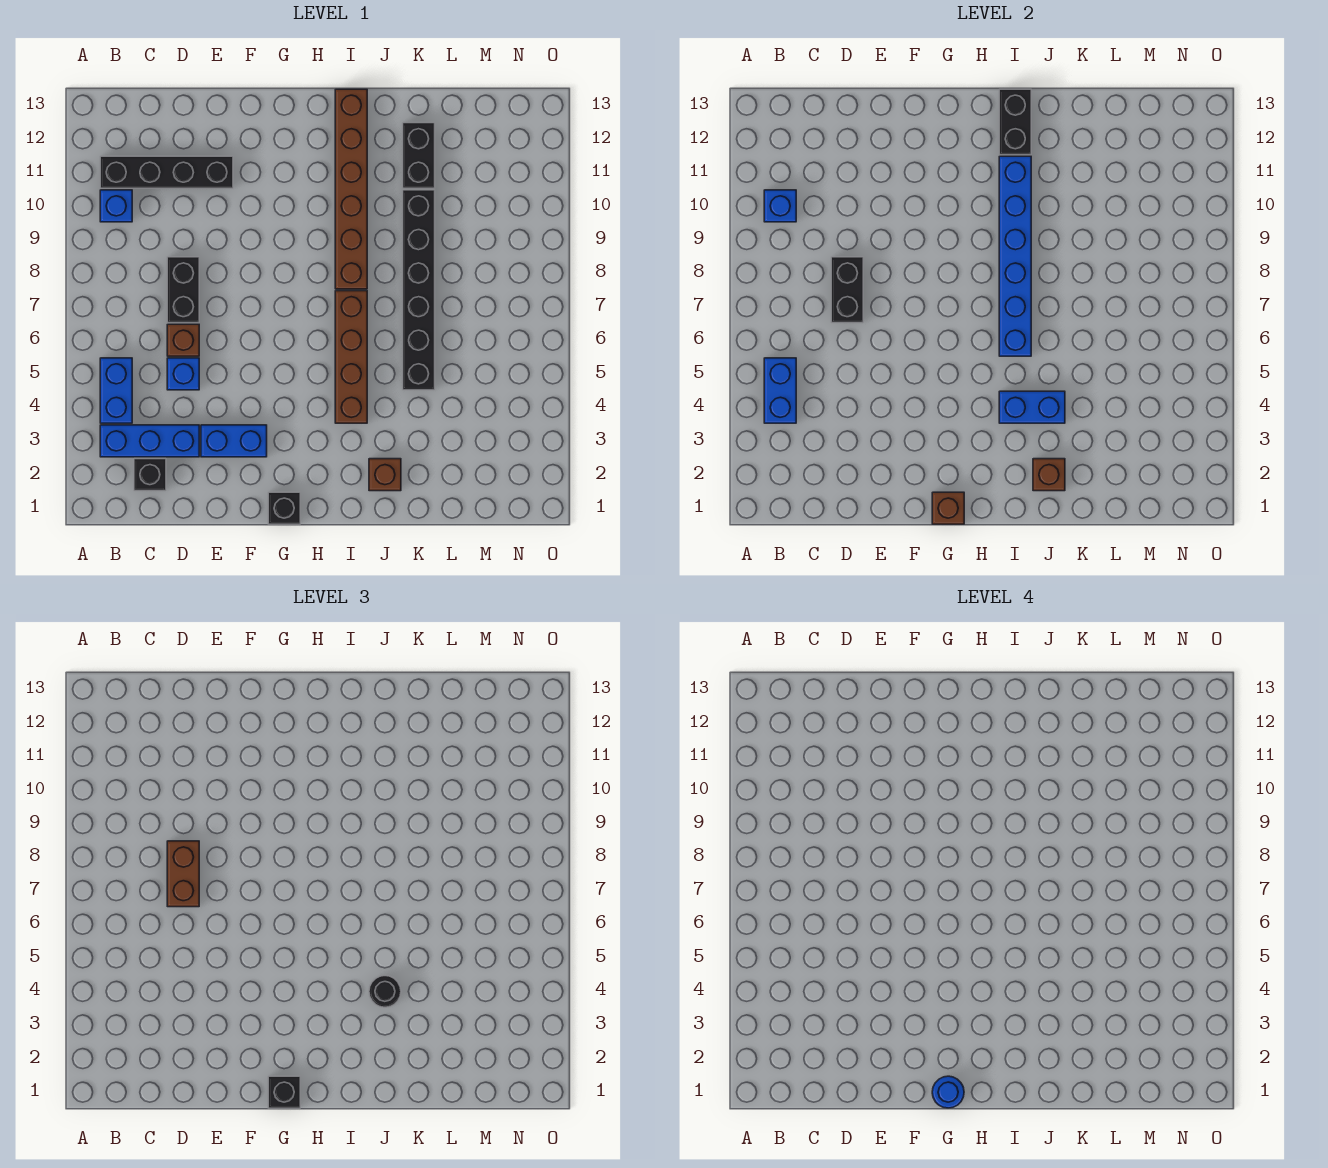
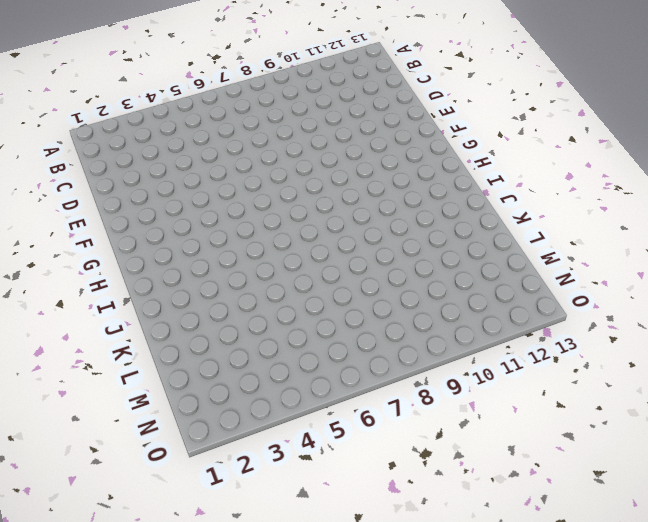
none -> blue 1x3 brick [100,425,199,457]
none -> blue 1x2 brick [100,358,132,423]
none -> blue 1x1 brick [100,190,132,222]

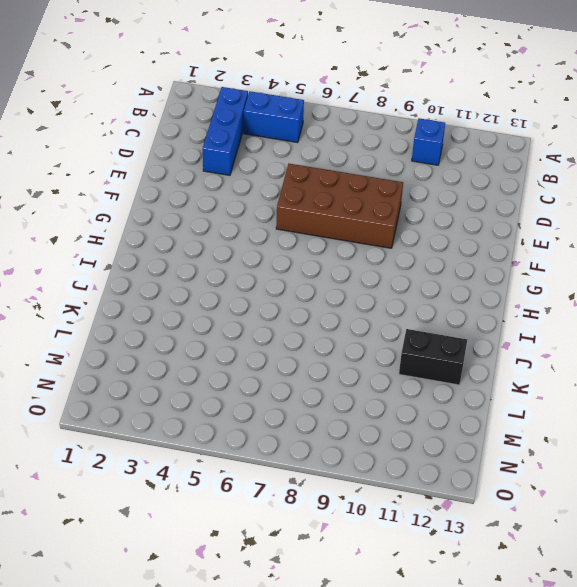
brown 2x4 brick [276,164,403,248] -> none
none -> black 1x4 brick [100,156,233,188]
none -> black 1x1 brick [134,459,166,491]
none -> blue 1x1 brick [167,358,199,390]

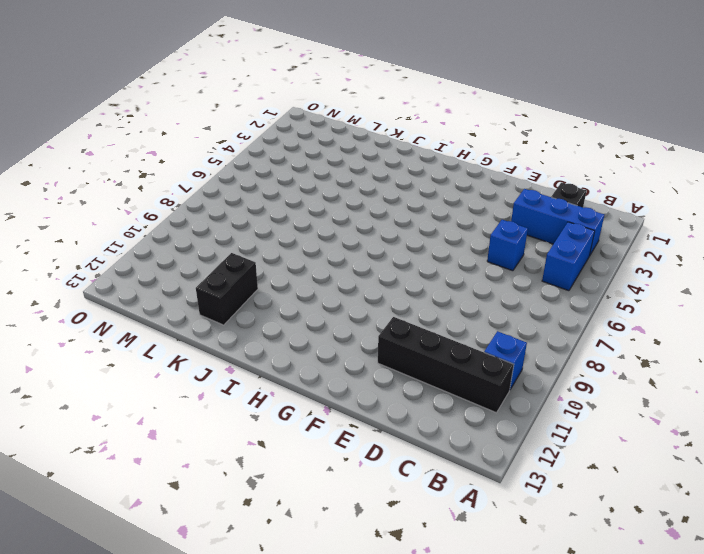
none -> brown 1x1 brick [167,324,199,356]
none -> black 1x2 brick [167,257,199,323]
none -> blue 1x2 brick [201,425,267,457]

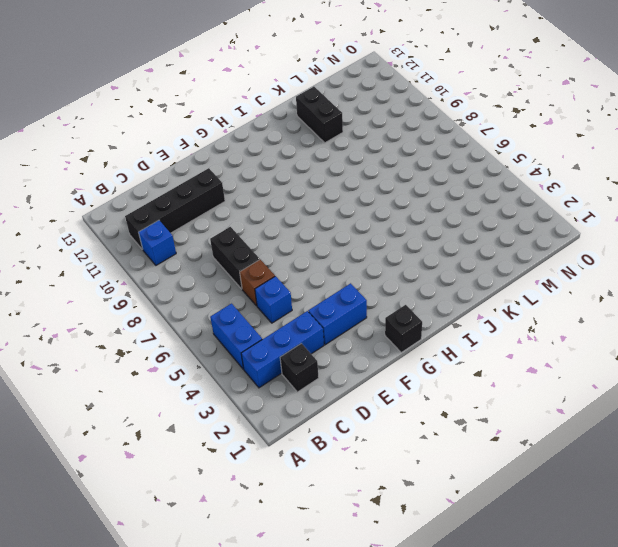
none -> brown 1x4 brick [335,291,367,423]
none -> brown 1x6 brick [335,89,367,289]
none -> brown 1x1 brick [369,459,401,491]

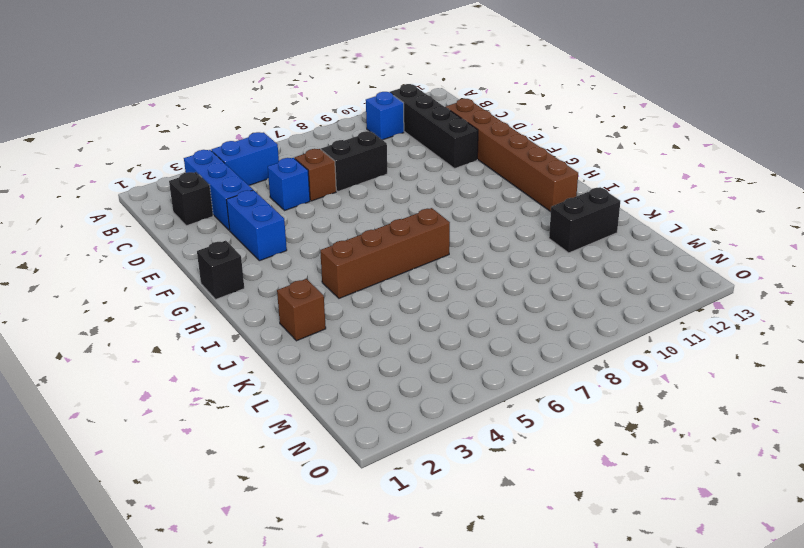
brown 1x6 brick [446,98,578,212] -> brown 1x6 brick turned to [335,89,367,289]
none -> black 1x6 brick [403,190,435,390]
none -> blue 1x2 brick [764,358,796,423]
none -> blue 1x1 brick [764,190,796,222]

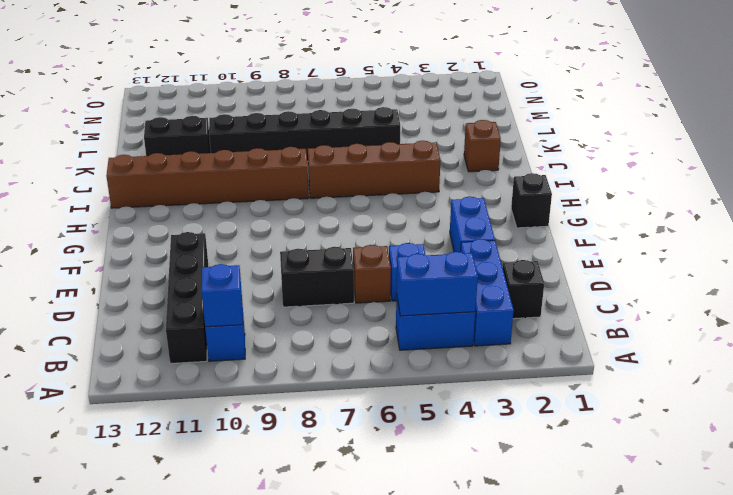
none -> black 1x2 brick [831,257,863,323]
none -> brown 1x1 brick [932,492,964,524]
none -> blue 1x2 brick [999,391,1065,423]

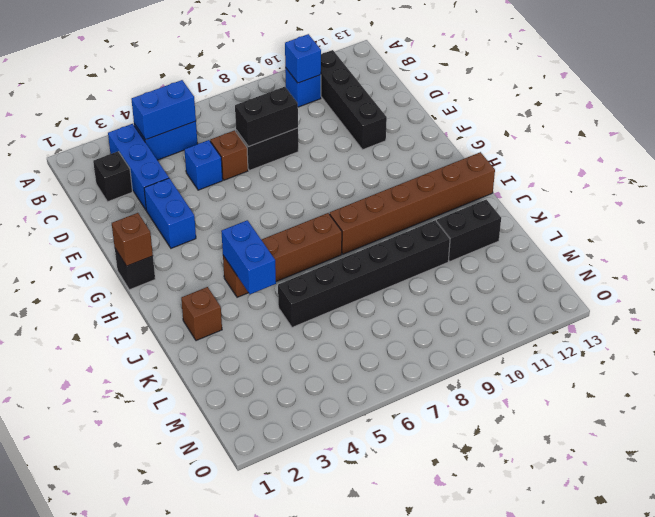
none -> blue 1x6 brick [999,156,1031,356]
none -> black 1x2 brick [999,89,1031,155]
none -> brown 1x1 brick [1033,459,1065,491]

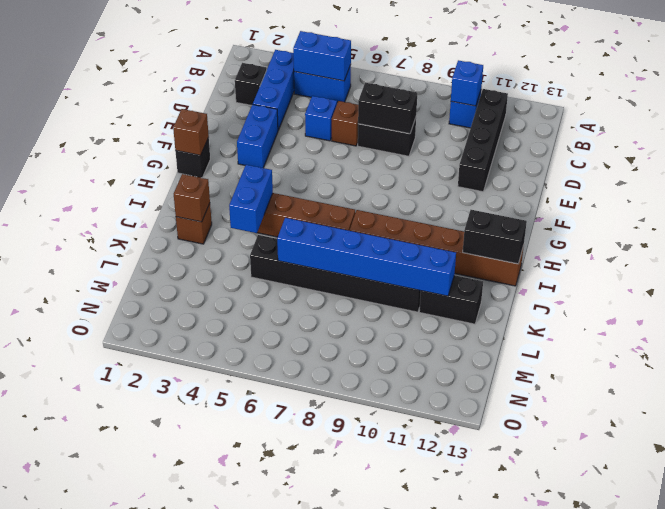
blue 1x6 brick [277,218,456,296] -> blue 1x6 brick moved to [999,156,1031,356]
none -> brown 1x2 brick [167,841,199,907]
none -> black 1x1 brick [268,1076,300,1108]
none -> black 1x1 round brick [369,976,401,1007]

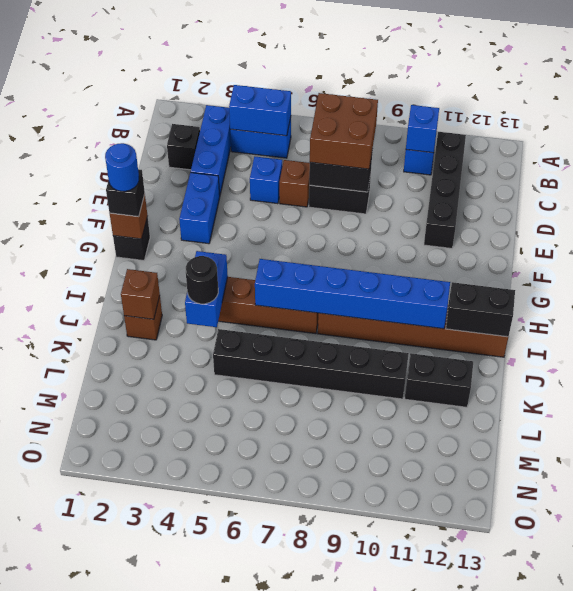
brown 2x2 brick [310,93,378,169] -> brown 1x2 brick [167,841,199,907]

